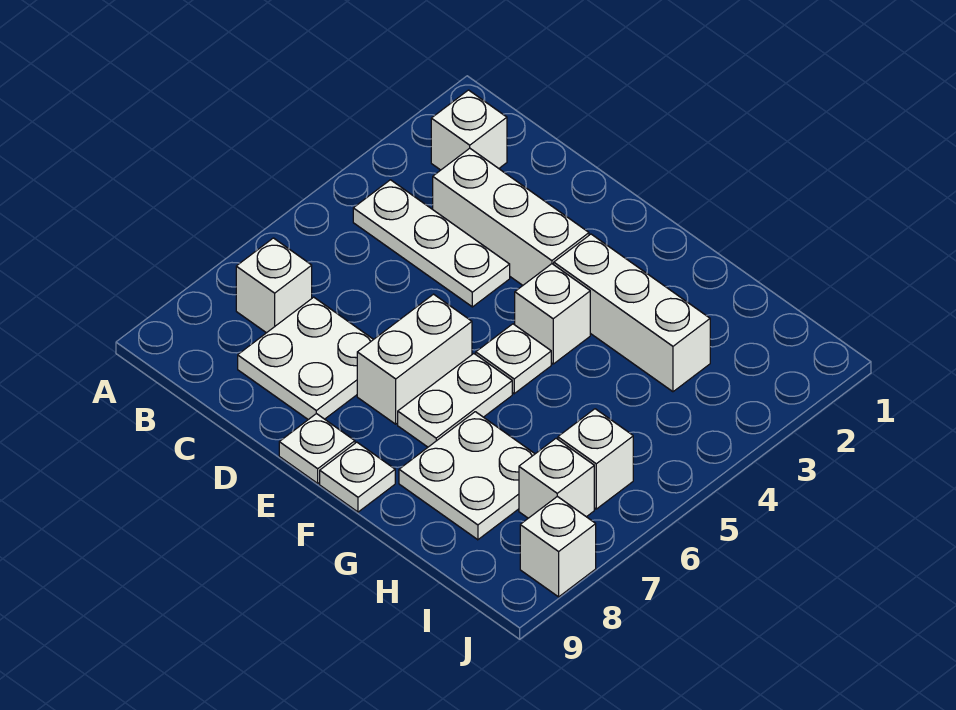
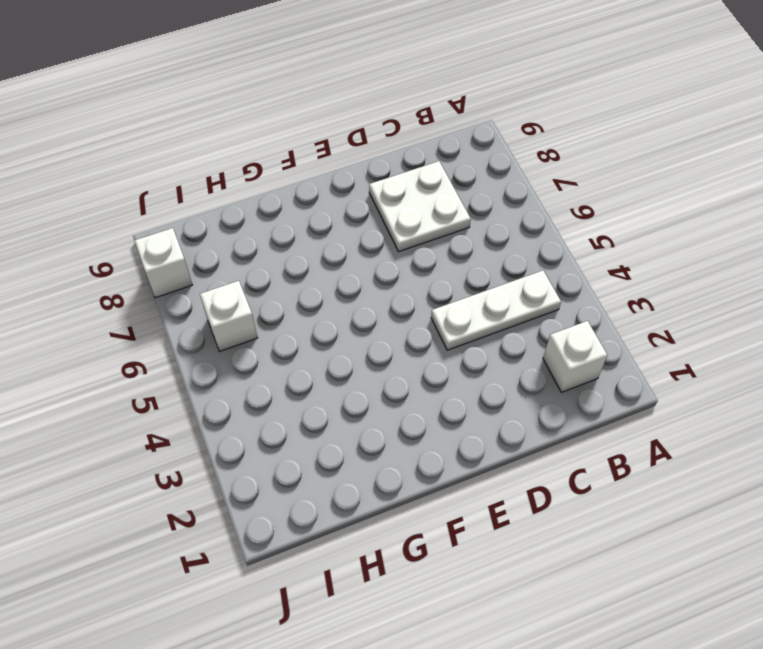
none -> white 1x1 brick [236,238,312,333]
none -> white 1x3 brick [433,148,589,285]
none -> white 1x2 brick [357,294,472,424]

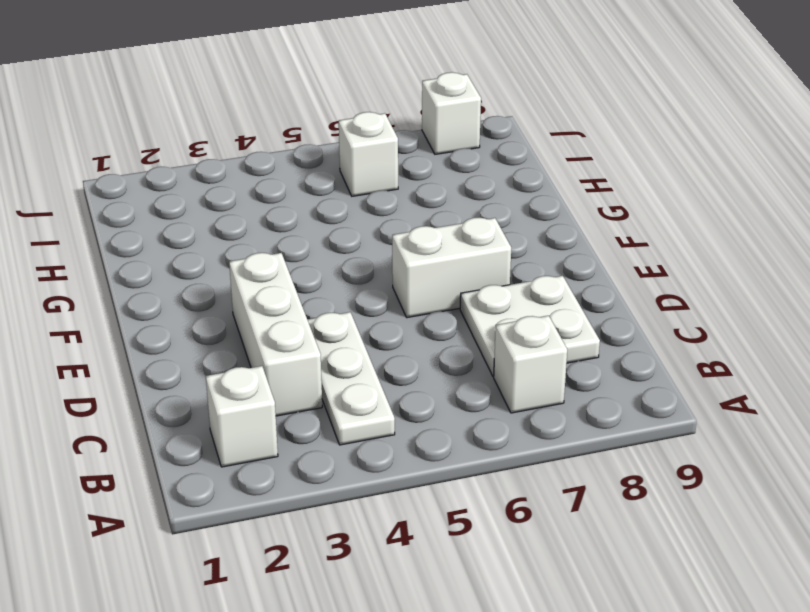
none -> white 1x1 plate [279,414,355,483]
none -> white 1x3 brick [554,234,710,392]
none -> white 1x1 brick [515,264,590,364]

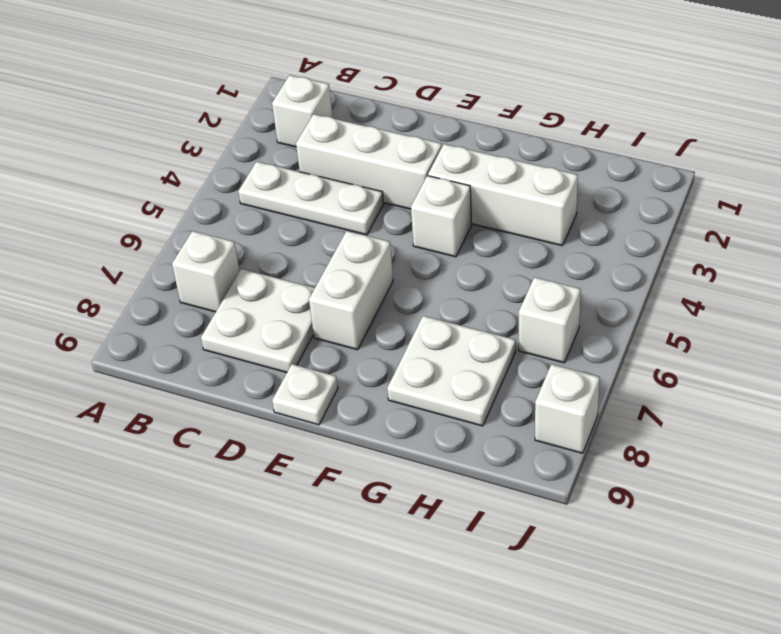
none -> white 1x1 plate [476,324,551,394]
none -> white 1x2 plate [398,354,512,447]
none -> white 1x1 plate [320,442,395,512]

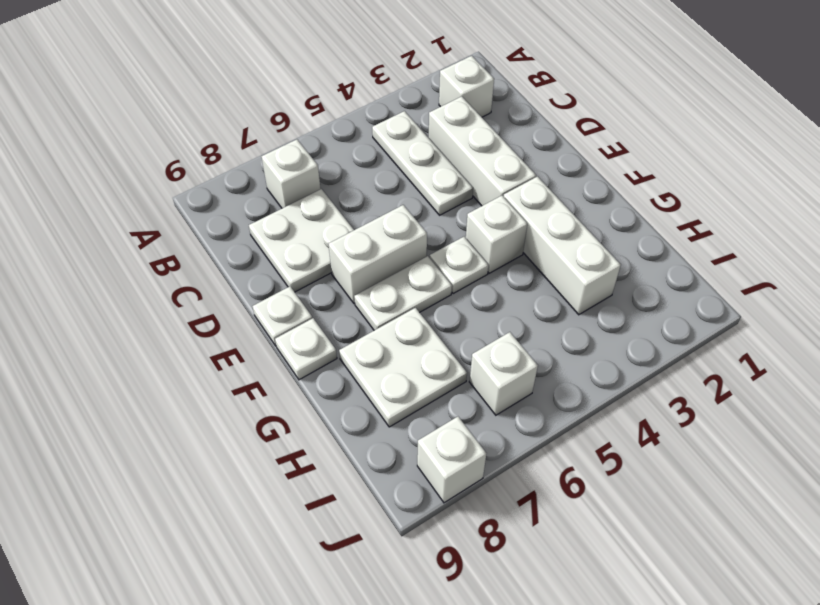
none -> white 1x1 brick [519,438,594,518]

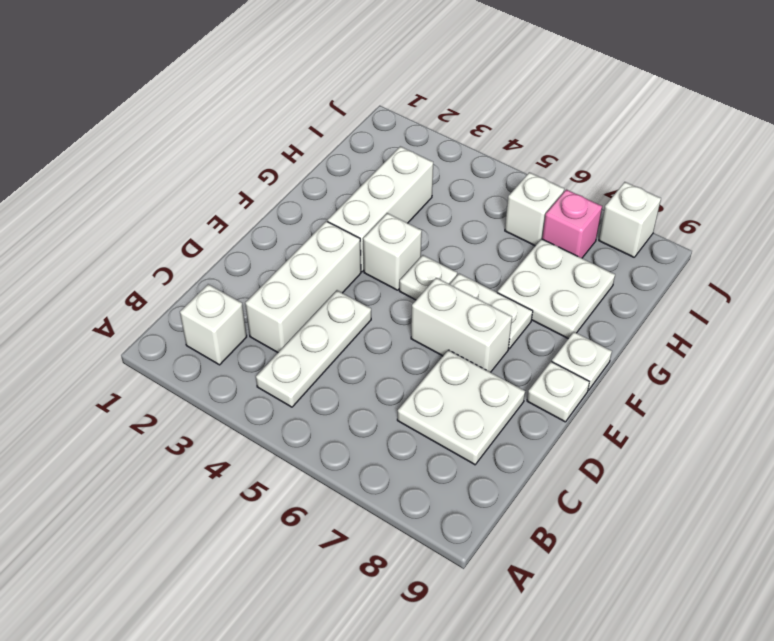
pink 1x1 brick [542,190,602,258] -> white 1x1 brick [519,438,594,518]
none -> white 1x1 brick [236,238,312,333]

